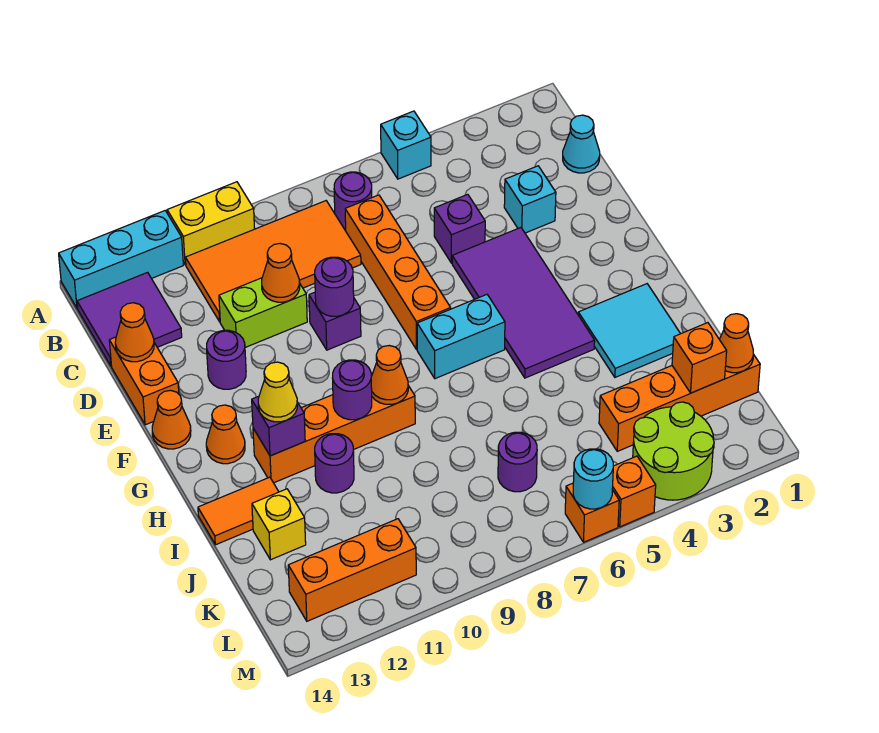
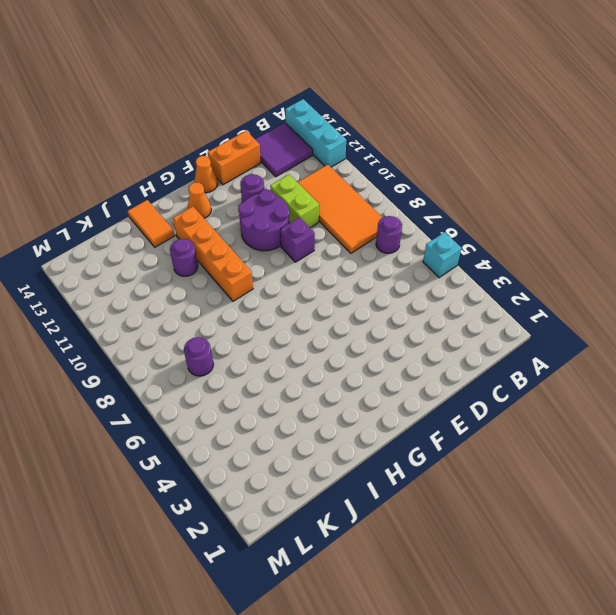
purple 2x2 round brick [238,190,290,251] -> none
none -> yellow 1x2 brick [167,182,255,265]
none -> cyan 1x1 cone [563,115,600,173]
none -> orange 1x4 brick [345,195,451,350]
none -> cyan 1x1 brick [504,166,556,233]

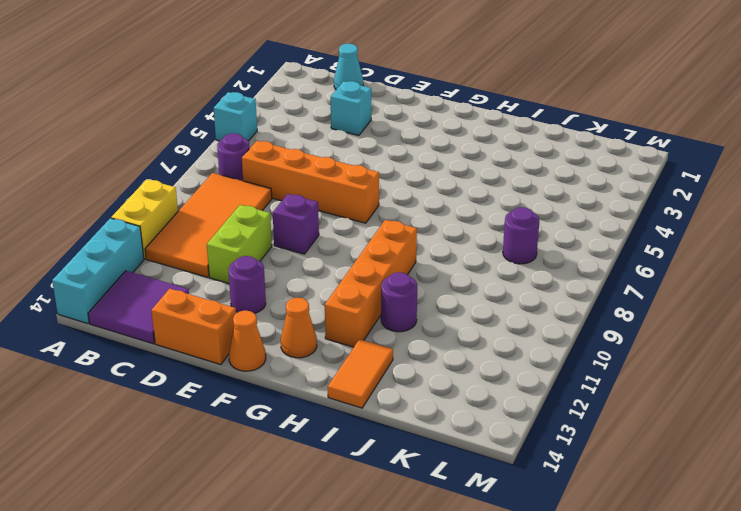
none -> purple 1x1 brick [434,194,485,263]
none -> purple 2x4 tile [452,228,595,378]
none -> cyan 1x2 brick [417,295,505,379]
none -> cyan 2x2 tile [578,284,680,377]

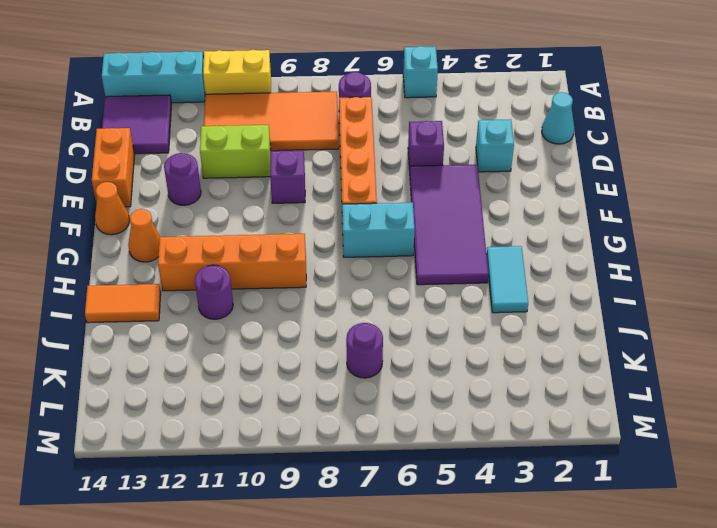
cyan 1x2 tile [487,246,528,313] -> cyan 2x2 tile [578,284,680,377]
none -> yellow 1x1 brick [252,489,306,560]
none -> orange 1x4 brick [599,355,760,451]
none -> lime 2x2 round brick [633,402,714,500]
none -> orange 1x3 brick [288,519,416,621]

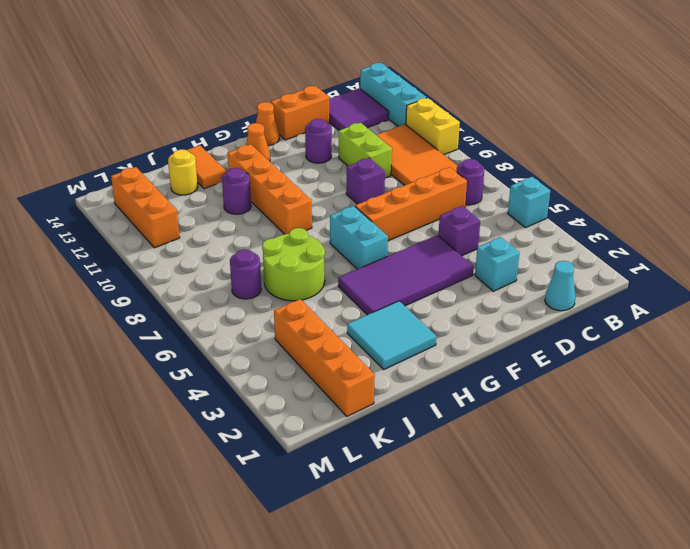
lime 2x2 round brick [262,228,325,301] -> lime 2x2 round brick moved to [633,402,714,500]
yellow 1x1 round brick [168,149,198,195] -> yellow 1x1 brick [252,489,306,560]
none -> orange 1x1 brick [612,456,656,527]
none -> orange 1x1 brick [565,483,619,542]
none -> orange 1x1 cone [262,244,300,302]
none -> orange 1x1 cone [115,303,154,362]

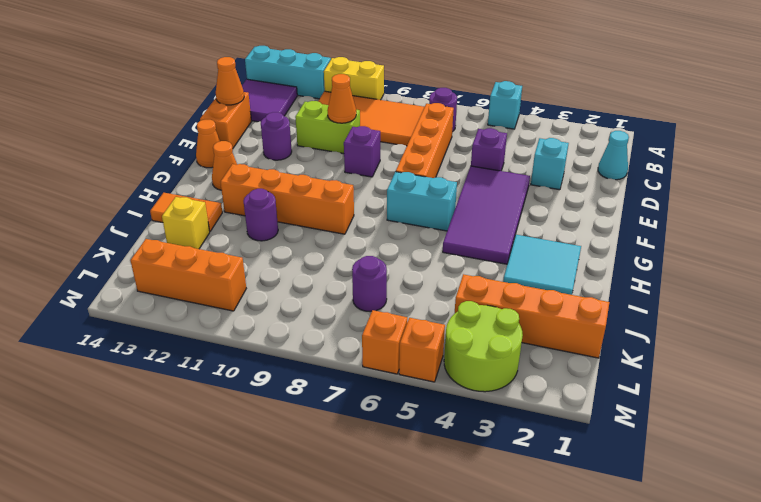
none -> purple 1x1 round brick [315,257,354,316]
none -> orange 1x1 cone [371,346,408,404]
none -> purple 1x1 round brick [333,360,372,420]
none -> purple 1x1 brick [252,396,305,456]

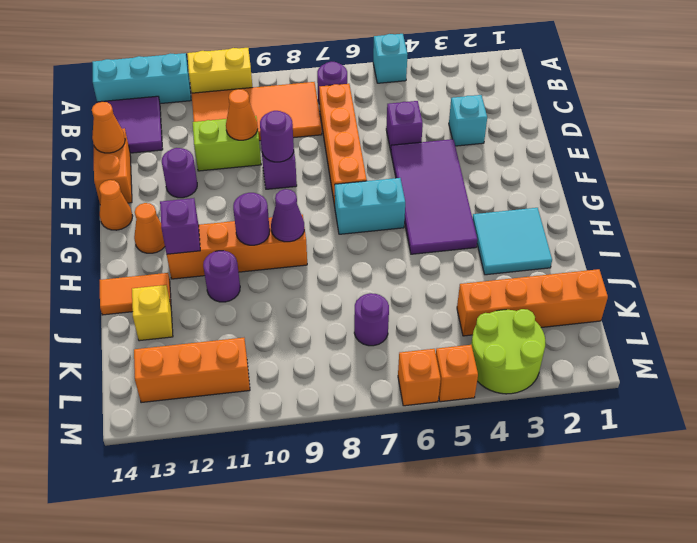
purple 1x1 cone [271,189,304,242] -> orange 1x1 cone [371,346,408,404]
none -> cyan 1x1 cone [563,115,600,173]
none -> orange 1x1 cone [719,314,754,373]
none -> orange 1x1 brick [672,323,727,393]
none -> cyan 1x1 round brick [573,449,613,509]

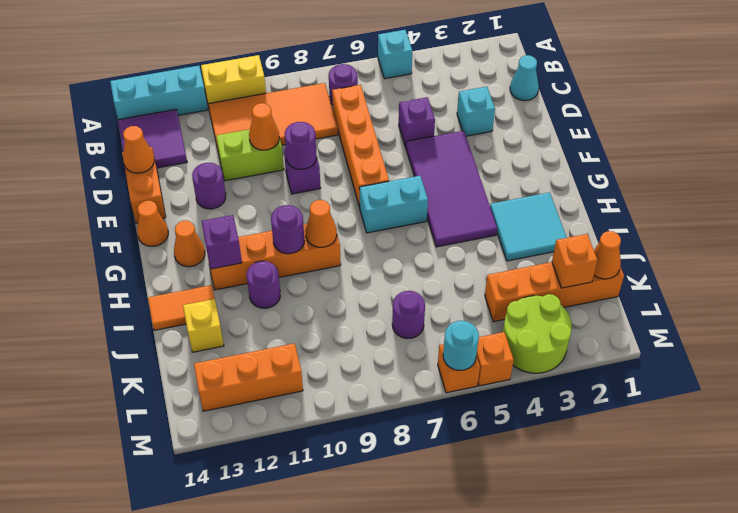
none -> yellow 1x1 cone [258,362,297,422]

